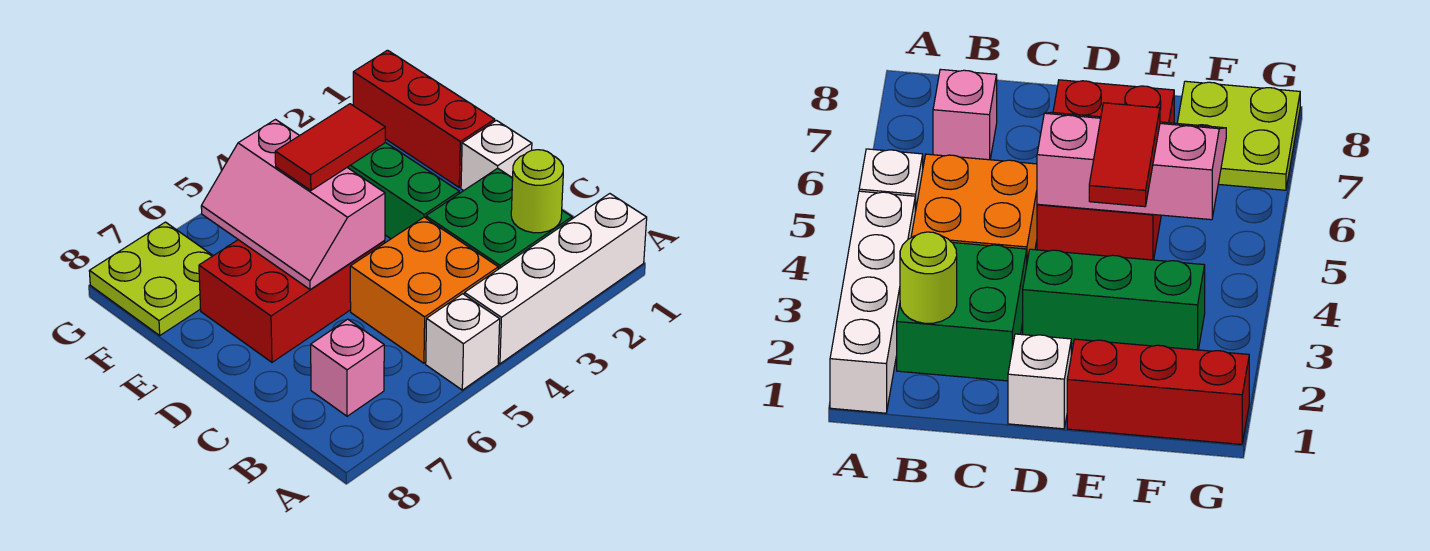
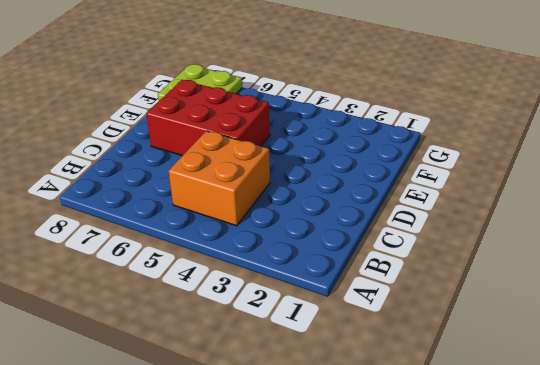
none -> white 1x4 brick [464,194,647,364]
none -> white 1x1 brick [426,294,500,390]
none -> green 2x2 brick [426,168,572,269]

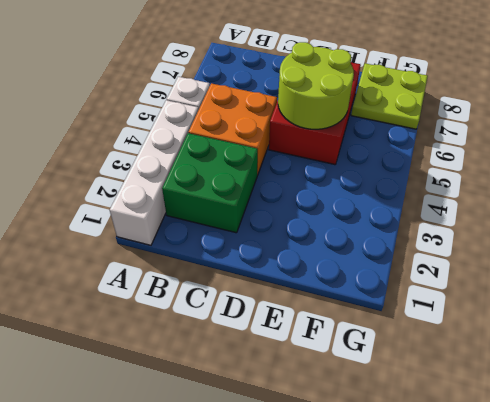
lime 2x2 round brick [278,42,354,129] -> pink 2x3 slope [201,120,385,290]
none -> pink 1x1 brick [311,319,384,416]
none -> white 1x1 brick [461,120,532,191]
none -> green 1x3 brick [347,142,459,239]

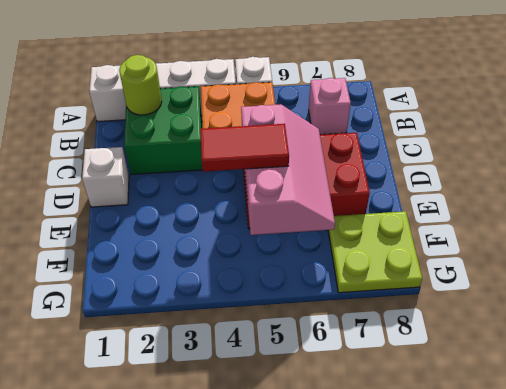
none -> green 1x3 brick [347,142,459,239]
none -> red 1x3 brick [353,50,495,187]

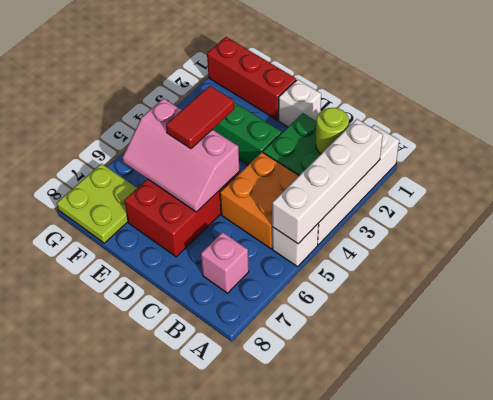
white 1x4 brick [272,119,383,244] -> none

